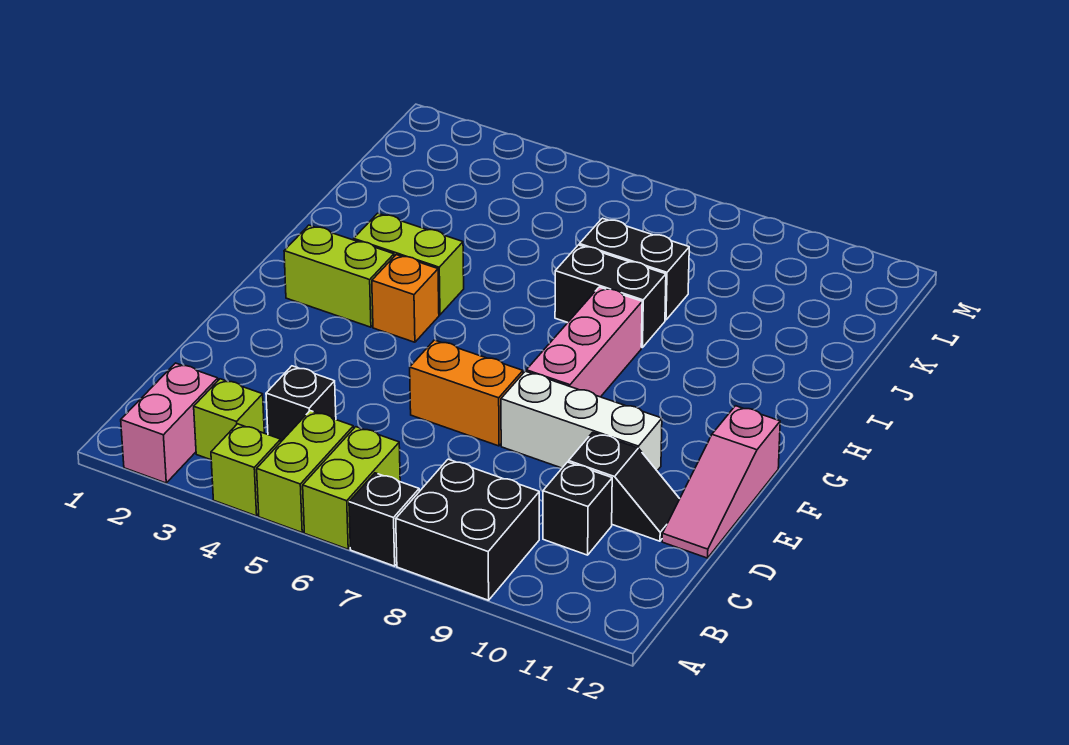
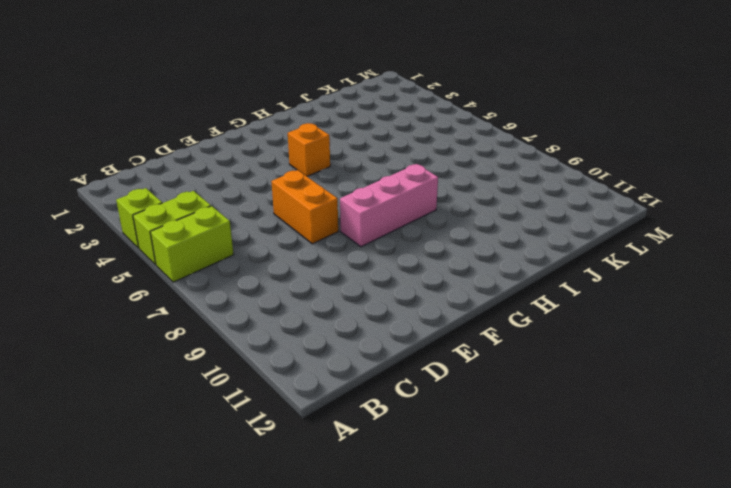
none -> pink 1x2 brick [121,363,218,483]
none -> black 1x1 brick [349,473,419,566]
none -> black 2x2 brick [396,459,539,600]

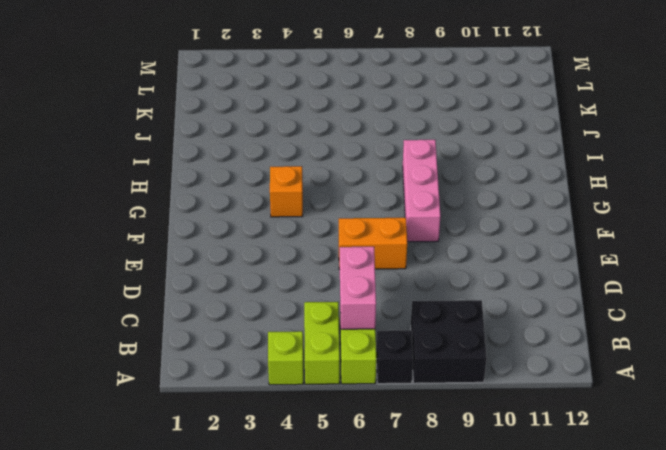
pink 1x2 brick [340,247,376,329] -> pink 1x2 brick moved to [121,363,218,483]
none -> lime 1x1 brick [194,379,264,460]
none -> black 1x1 brick [266,366,336,441]
none -> black 1x1 brick [543,462,612,555]

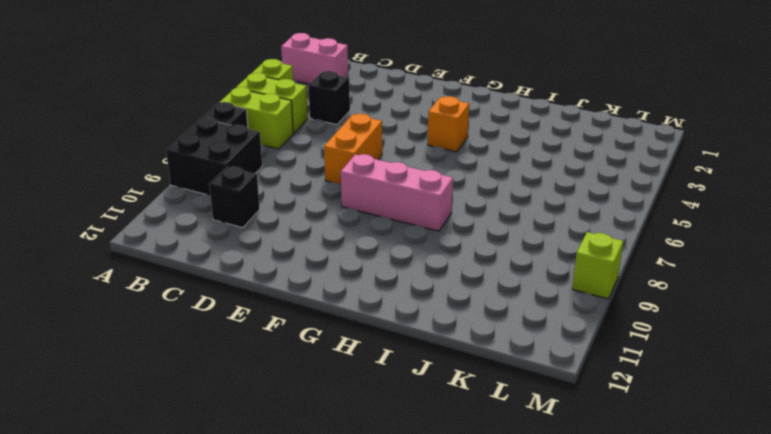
lime 1x1 brick [572,232,623,299] -> lime 1x1 brick moved to [194,379,264,460]
none -> black 1x2 slope [569,432,680,541]
none -> pink 1x3 slope [662,406,780,558]
none -> white 1x3 brick [501,371,662,471]

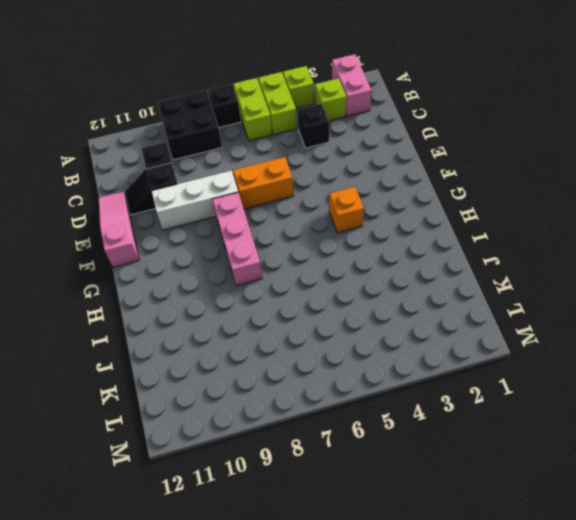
none -> lime 1x2 brick [284,225,394,327]
none -> lime 1x2 brick [354,213,464,315]
none -> black 1x2 brick [555,245,666,348]

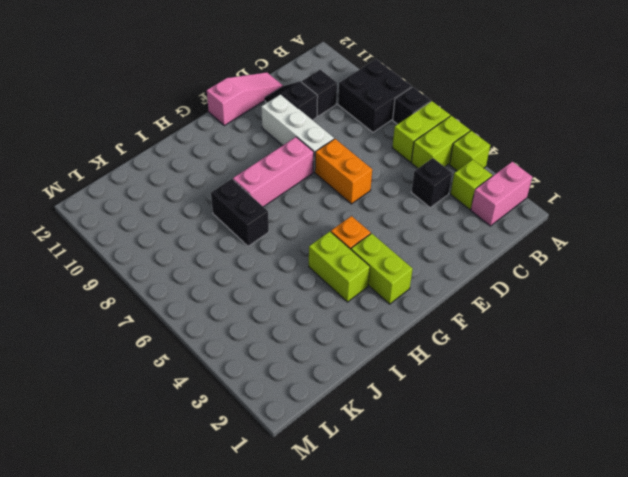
none -> black 1x2 brick [579,218,689,320]

